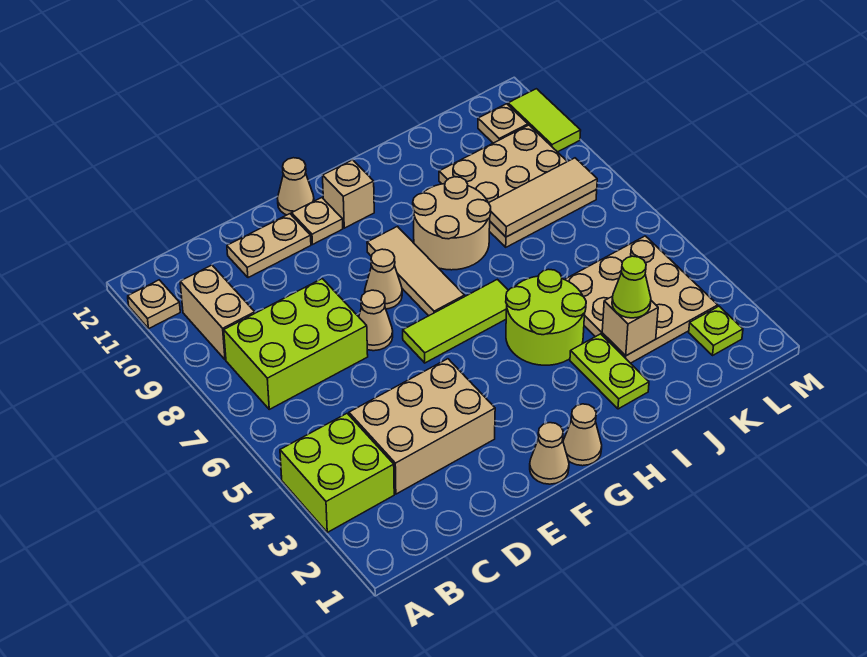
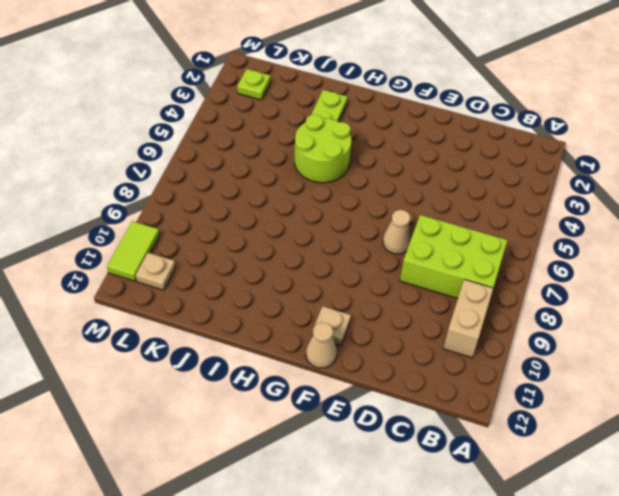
none -> lime 2x2 brick [280,413,394,532]
none -> tan 1x1 plate [128,280,180,328]
none -> tan 2x3 brick [349,359,495,494]

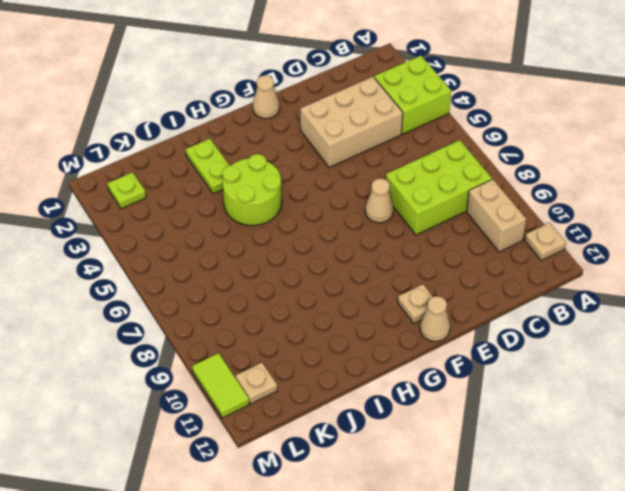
none -> tan 1x2 plate [227,214,311,278]
none -> lime 1x3 tile [403,279,508,363]
none -> tan 1x1 cone [365,249,402,309]

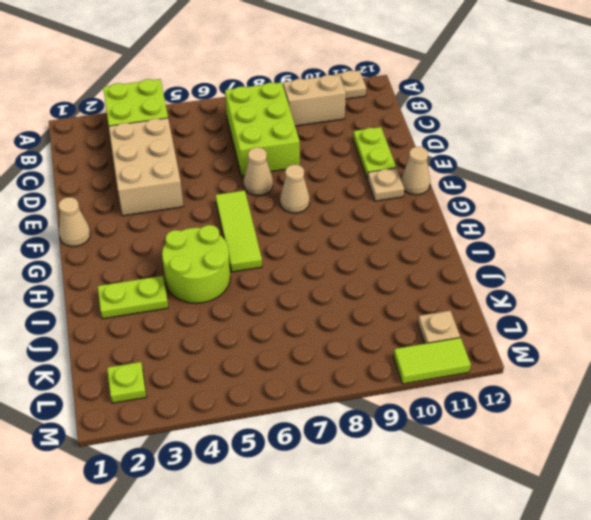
lime 1x2 plate [353,127,396,179] -> tan 1x2 plate [227,214,311,278]
none -> tan 1x1 cone [563,404,602,466]
none -> tan 1x3 tile [367,226,465,316]
none -> tan 1x1 brick [323,160,374,228]

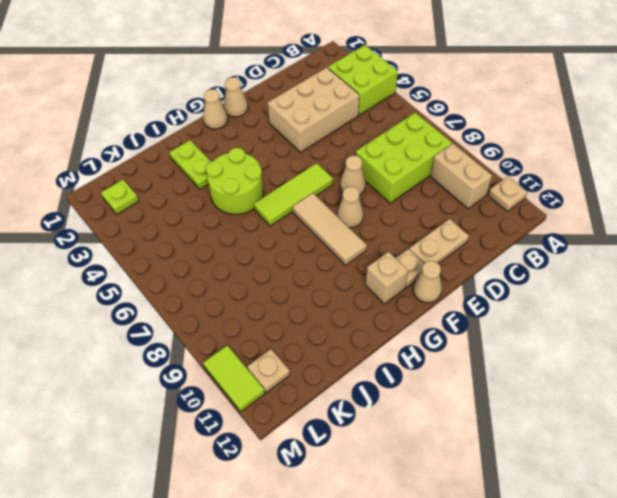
none -> tan 2x2 round brick [413,177,491,270]
none -> tan 3x3 plate [565,236,718,363]
none -> tan 3x3 plate [439,125,597,247]

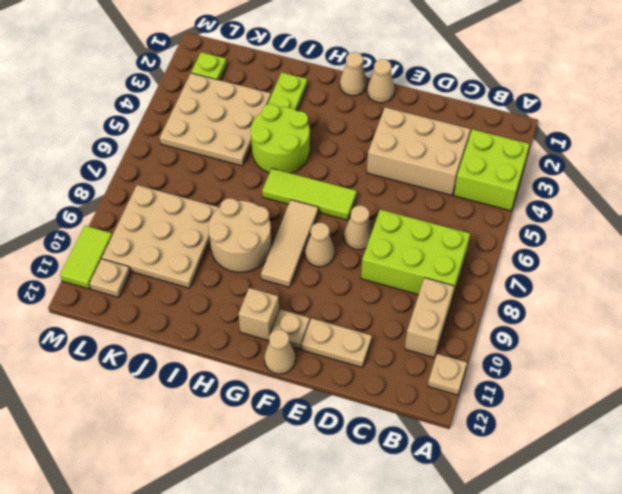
none -> tan 1x1 brick [602,296,658,356]
none -> tan 1x3 tile [489,158,597,237]
none -> lime 1x1 cone [612,256,651,318]

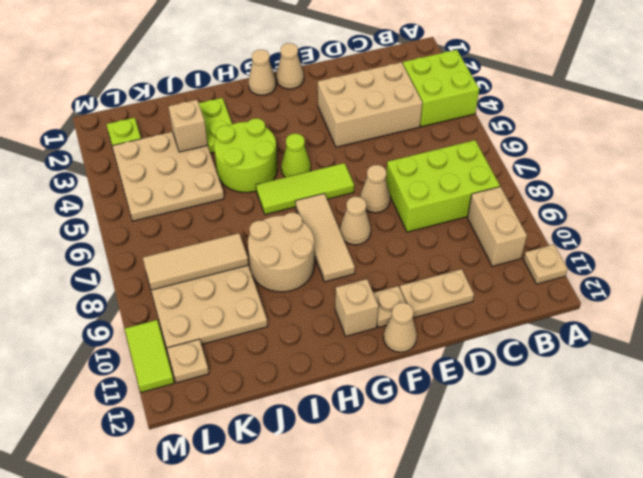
lime 1x1 cone [281,134,311,177] -> lime 1x1 cone moved to [612,256,651,318]

